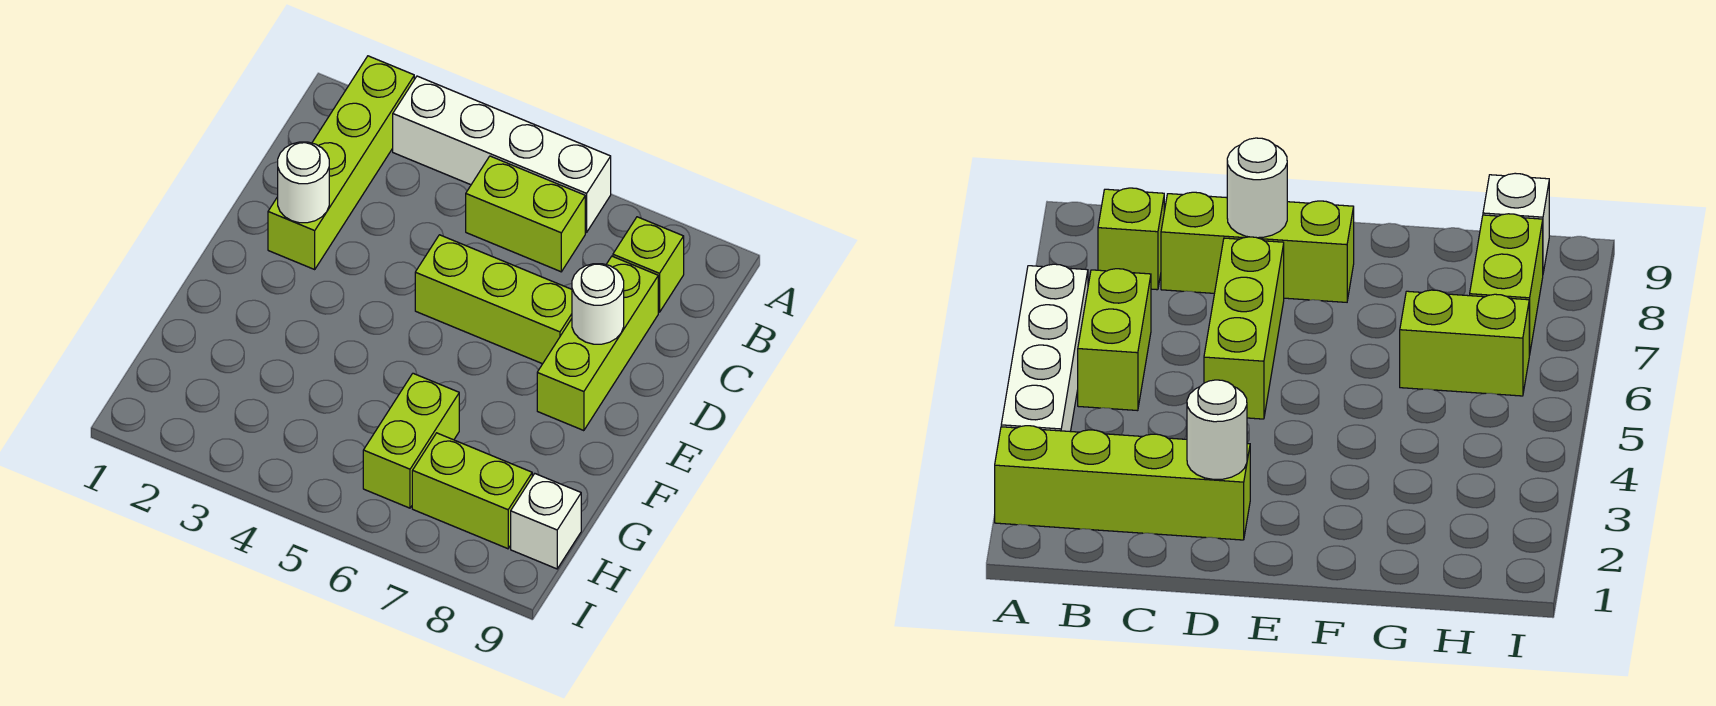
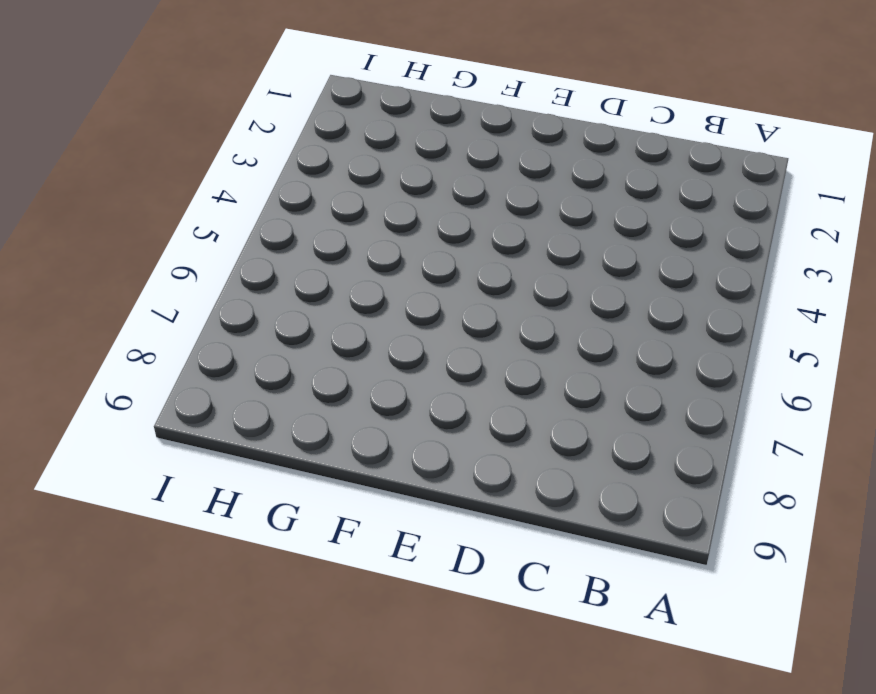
none -> lime 1x4 brick [268,56,414,269]
none -> white 1x4 brick [393,76,611,232]

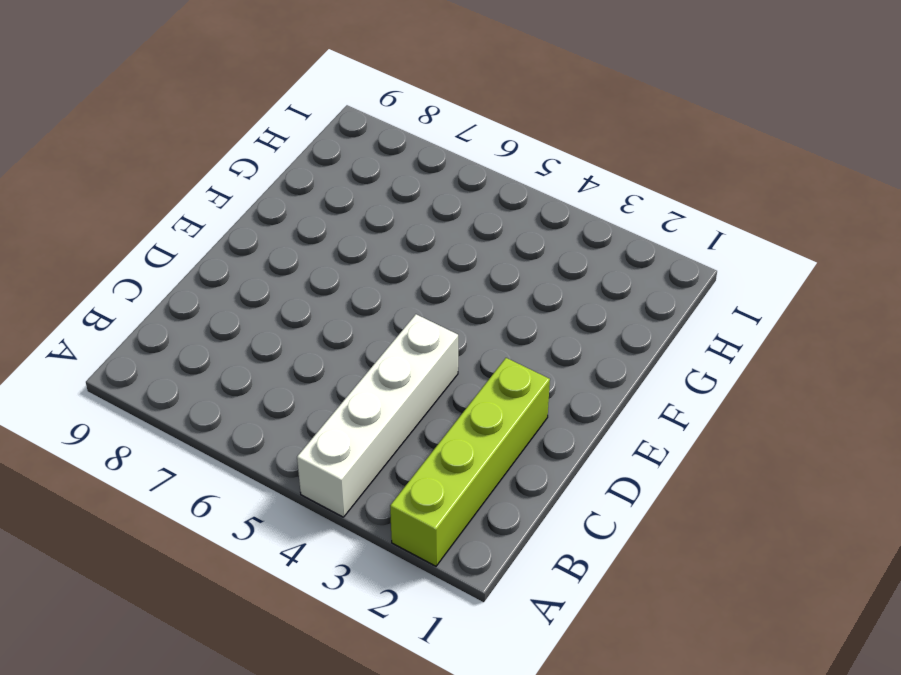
white 1x4 brick [297,314,458,517] -> white 1x4 brick turned to [393,76,611,232]
none -> lime 1x2 brick [466,156,585,272]
none -> lime 1x1 brick [613,217,684,312]

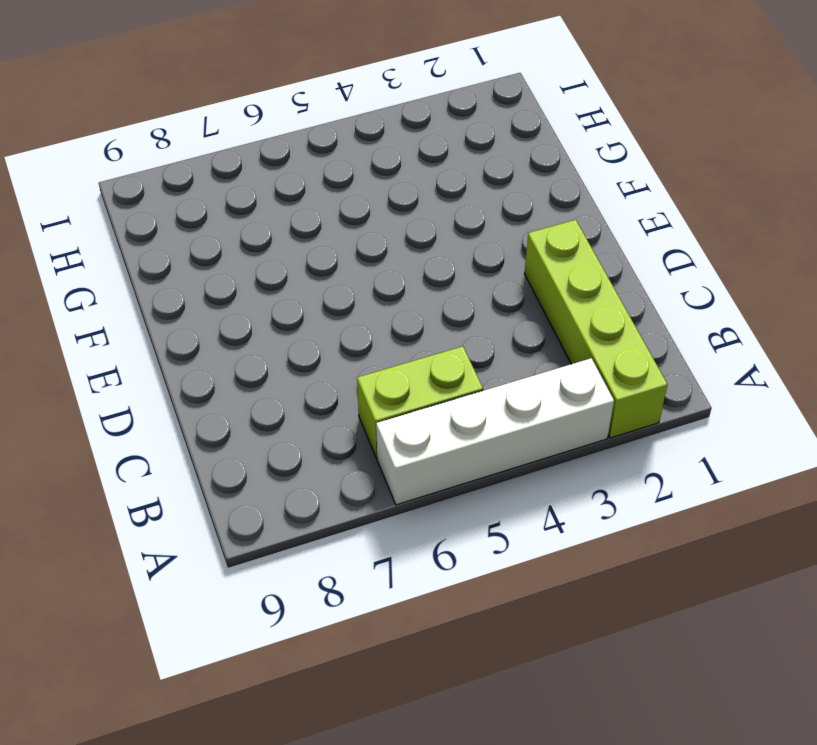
none -> lime 1x1 brick [613,217,684,312]
none -> lime 1x3 brick [537,256,658,431]

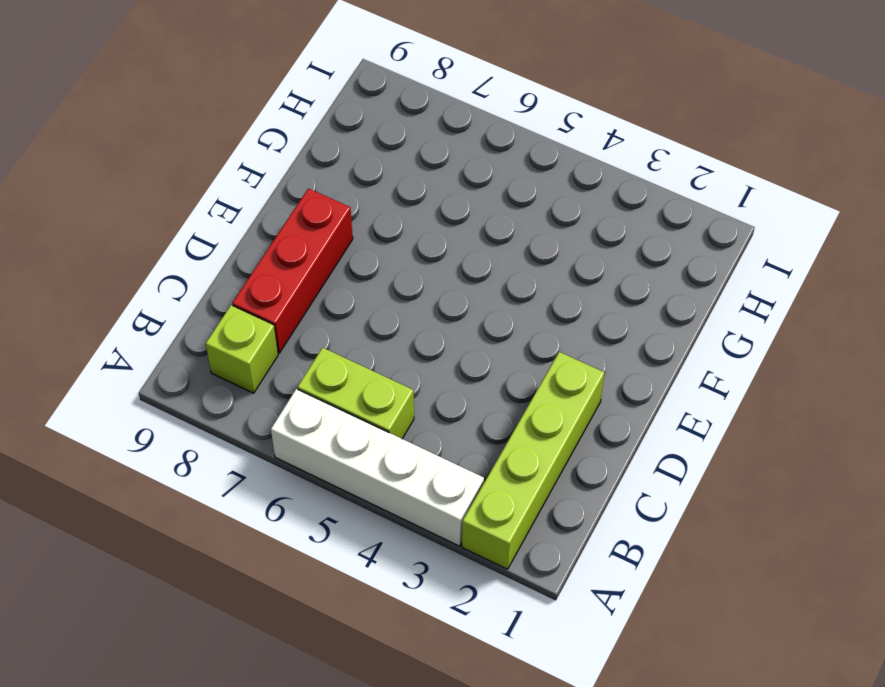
red 1x3 brick [232,188,353,353] -> lime 1x3 brick [537,256,658,431]
none -> lime 1x3 brick [415,235,572,364]
none -> lime 1x2 brick [363,373,459,508]

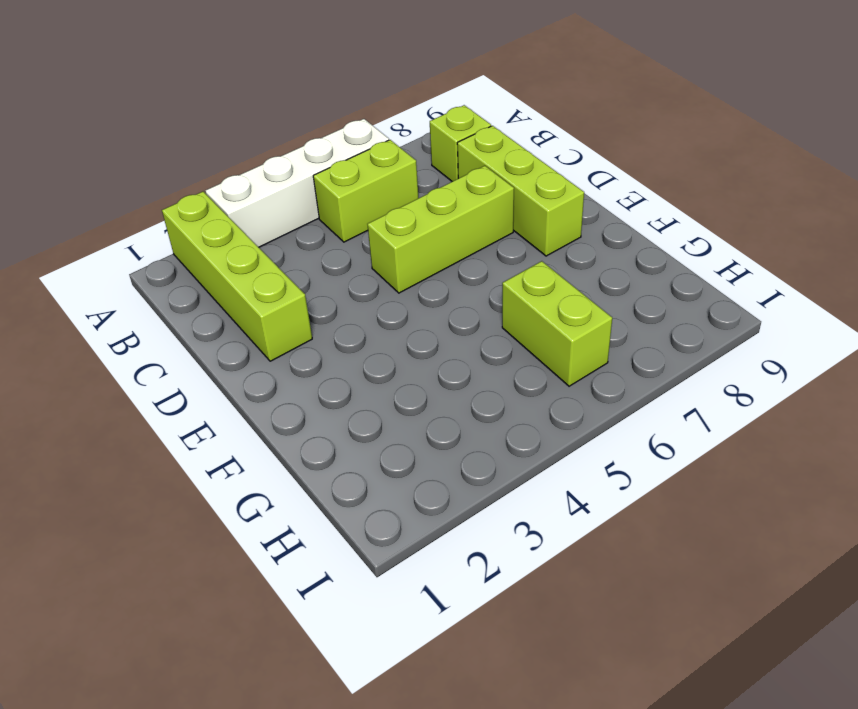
none -> lime 1x2 brick [412,433,532,549]
none -> white 1x1 brick [511,474,581,569]

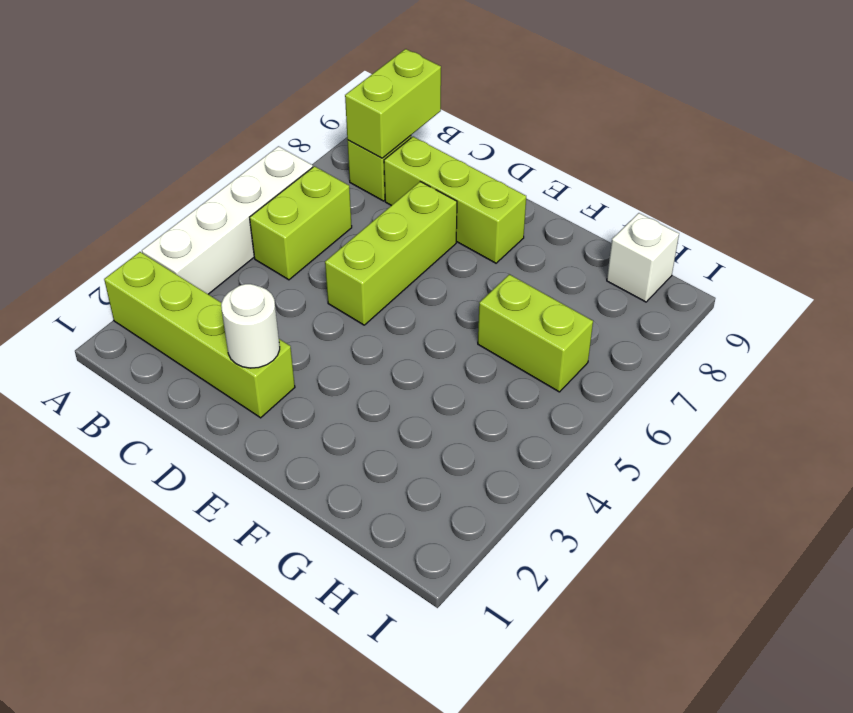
lime 1x2 brick [345,49,441,158] -> lime 1x2 brick moved to [412,433,532,549]
none -> white 1x1 round brick [572,264,624,344]

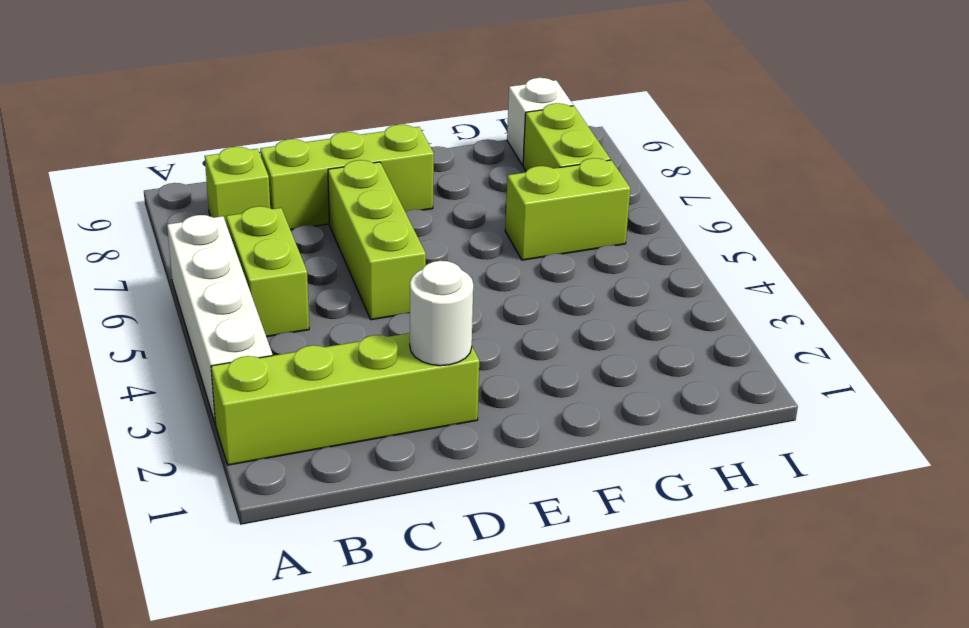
none -> white 1x1 round brick [572,264,624,344]

